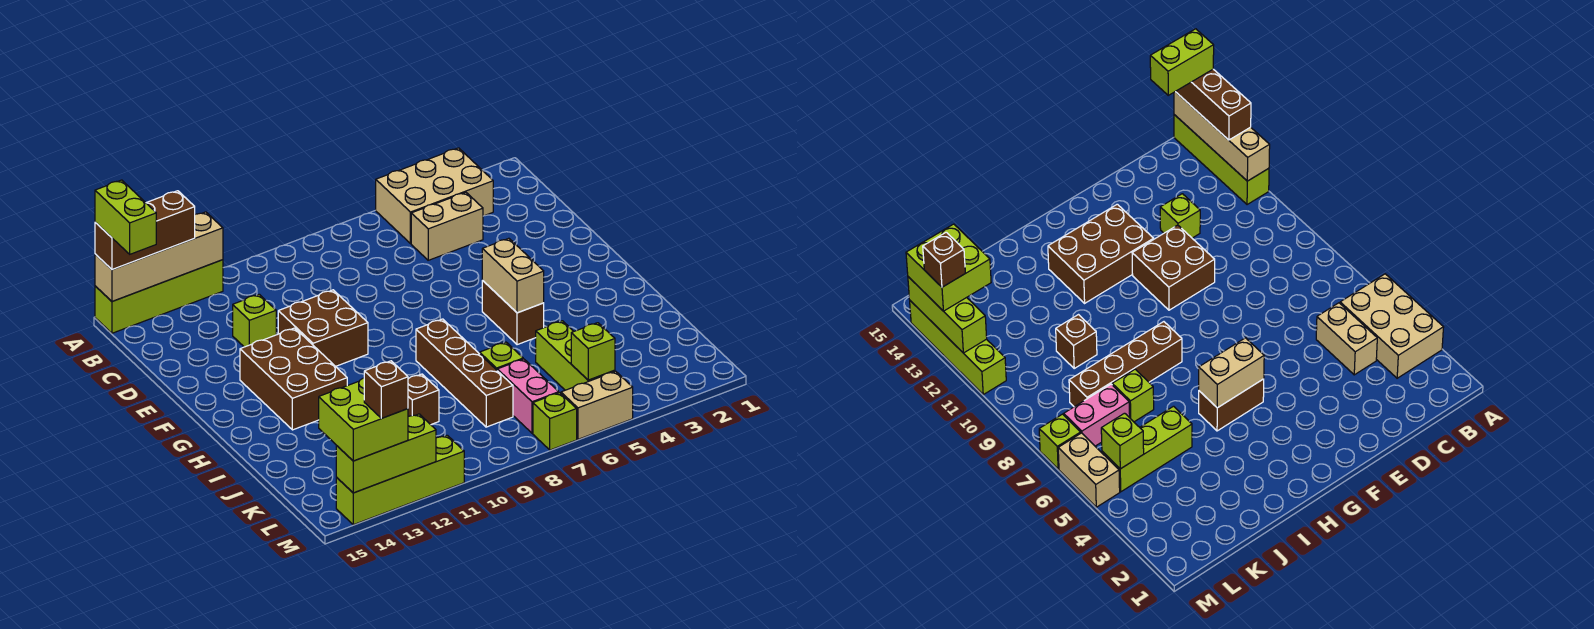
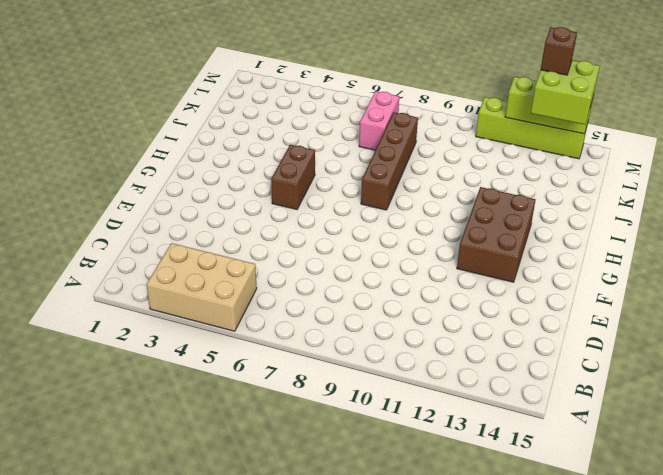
none -> lime 1x4 brick [95,260,223,333]
none -> tan 1x2 brick [411,192,483,260]
none -> lime 1x1 brick [233,294,276,347]

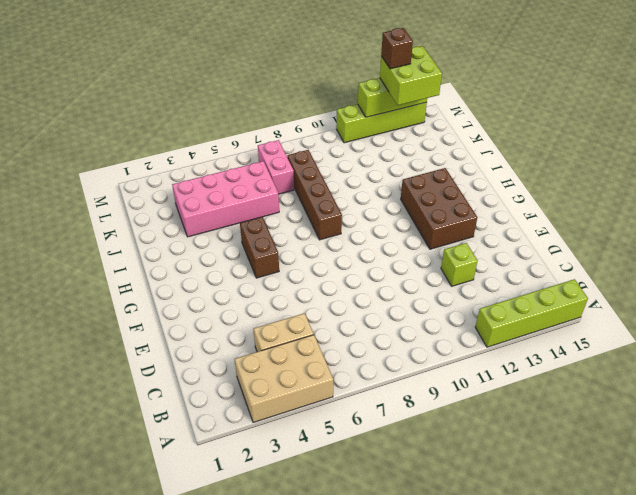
pink 2x4 brick [172,161,279,237] -> lime 1x3 brick [536,321,615,390]
none -> brown 2x2 brick [278,290,368,366]
none -> lime 1x1 brick [480,342,523,370]
none -> brown 1x1 brick [408,374,439,425]

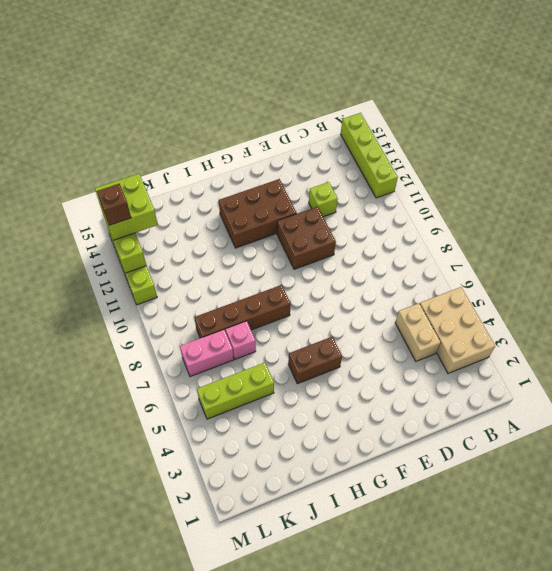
pink 1x1 brick [225,321,256,359] -> lime 1x1 brick [480,342,523,370]
none -> brown 1x1 brick [408,374,439,425]
none -> tan 1x2 brick [561,371,633,439]
none -> lime 1x1 brick [533,393,577,450]

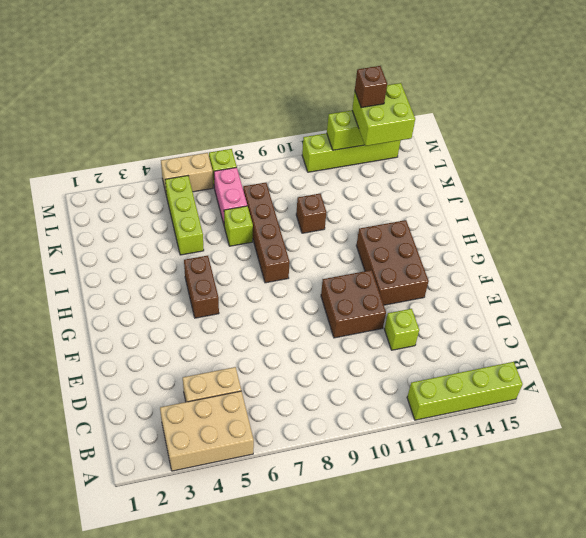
none -> tan 1x4 brick [95,212,223,301]
none -> tan 1x2 brick [482,238,544,313]
none -> lime 1x1 brick [571,323,615,380]

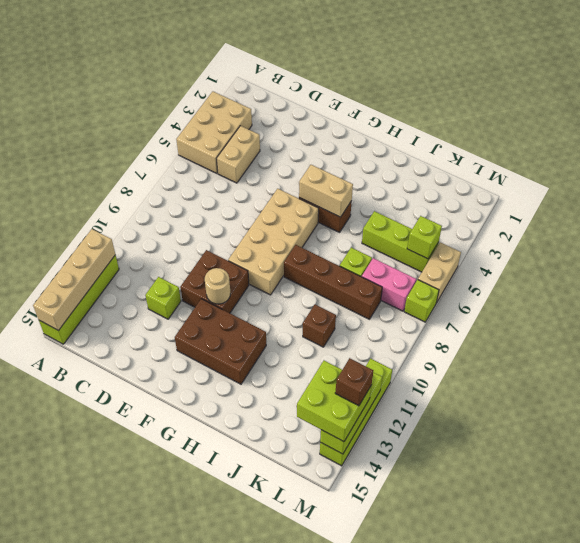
tan 2x4 brick [228,189,319,295] -> none
tan 1x1 round brick [205,268,230,304] -> none
none -> brown 1x3 brick [95,191,195,270]
none -> lime 1x2 brick [95,180,156,254]

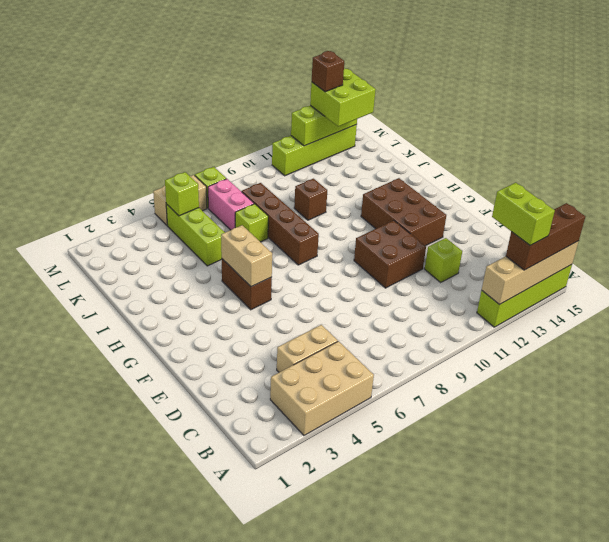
lime 1x2 brick [492,183,555,245] -> lime 1x2 brick moved to [95,180,156,254]

